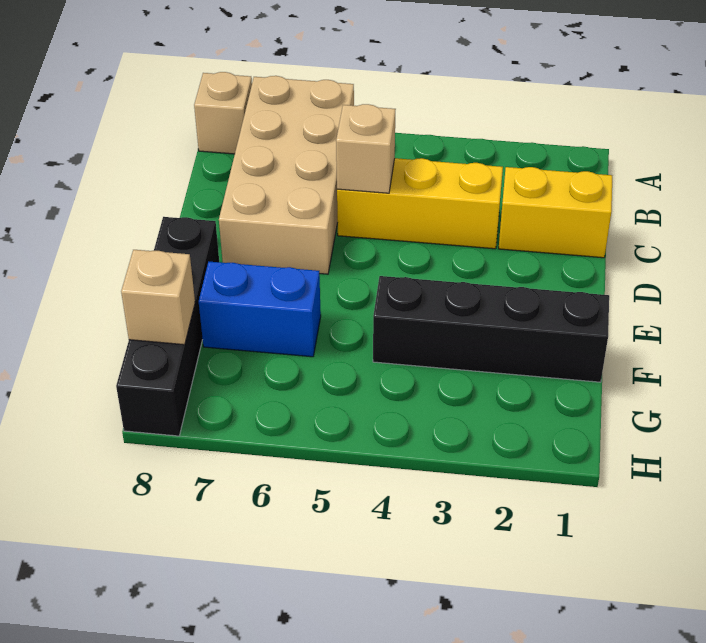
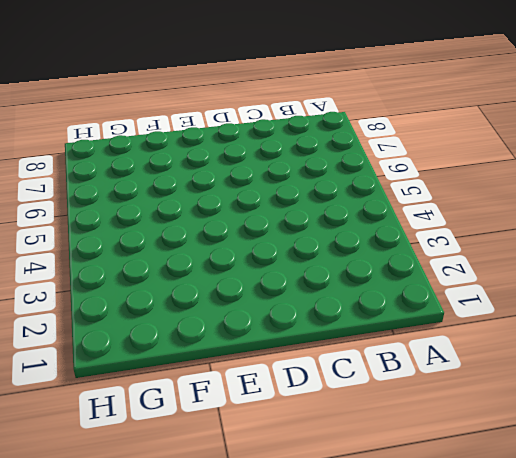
none -> tan 2x4 brick [219,76,354,274]
none -> tan 1x1 brick [194,72,252,154]

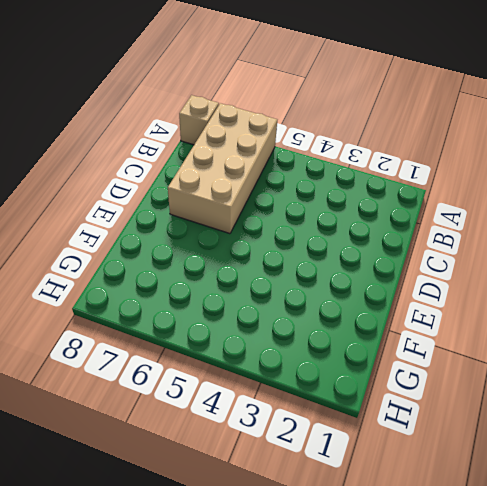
none -> yellow 1x2 brick [499,167,612,258]
none -> yellow 1x3 brick [337,158,503,249]

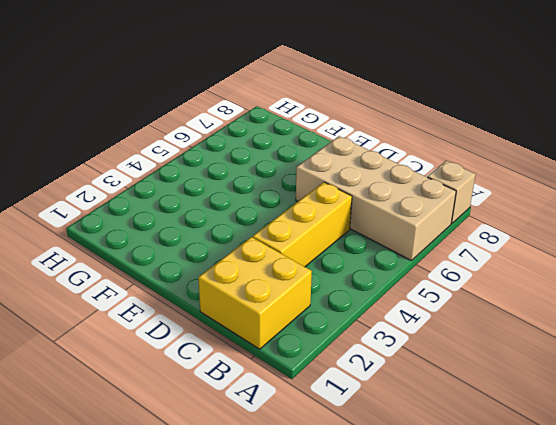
yellow 2x2 brick [198,237,312,349] -> yellow 1x2 brick [499,167,612,258]
none -> black 1x4 brick [116,217,219,436]
none -> black 1x4 brick [373,276,609,382]

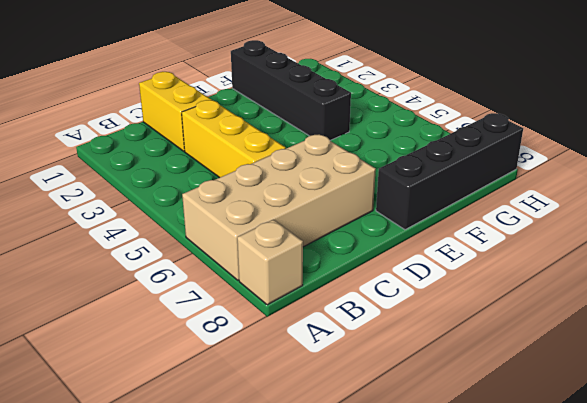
none -> blue 1x2 brick [199,262,321,357]
none -> tan 1x1 brick [336,104,396,193]

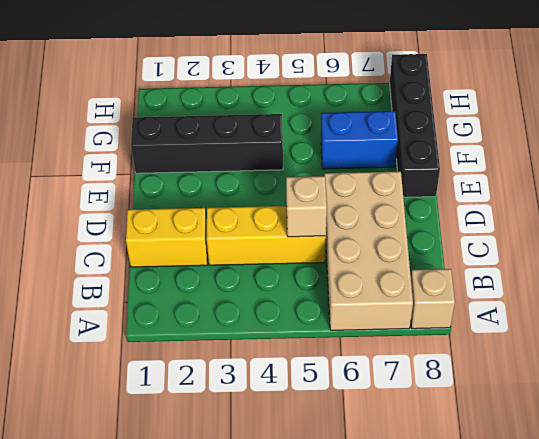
none -> tan 1x1 brick [121,250,195,345]

